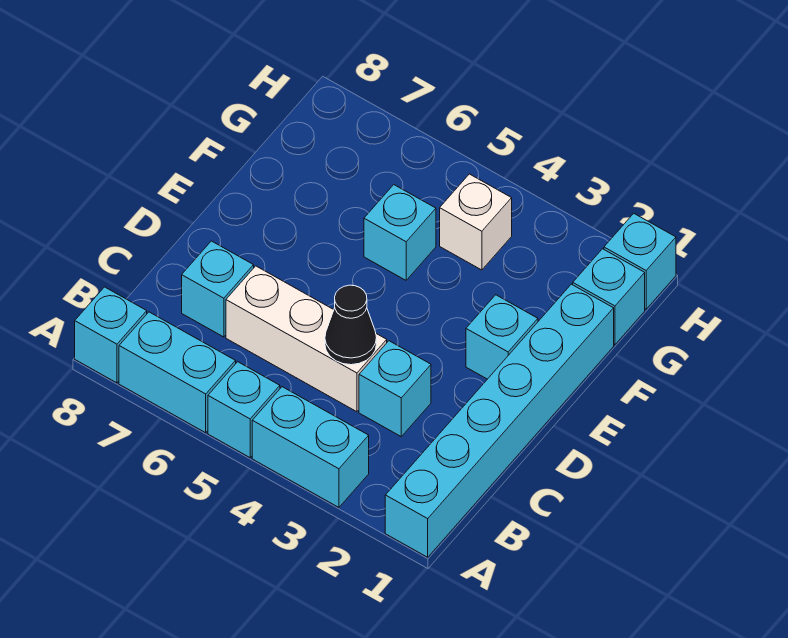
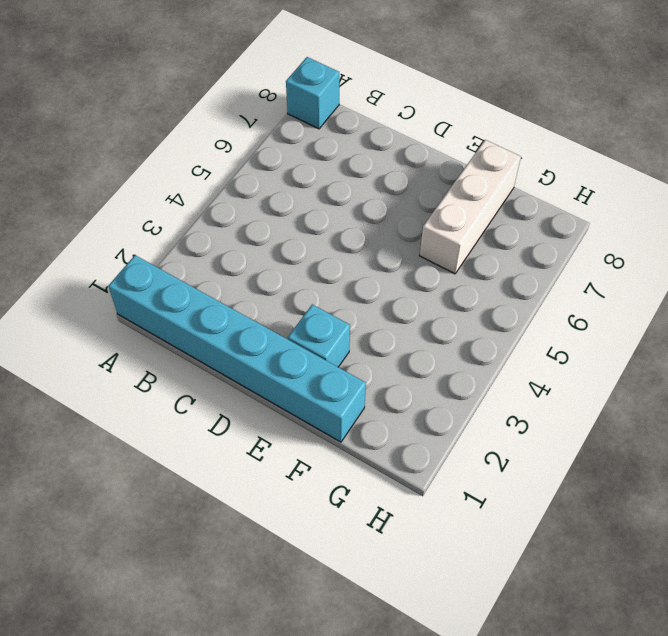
white 1x3 brick [420,140,521,274] -> white 1x3 brick moved to [226,266,387,412]
none -> cyan 1x2 brick [252,387,369,507]
none -> cyan 1x1 brick [208,362,280,458]
none -> cyan 1x2 brick [119,312,236,433]

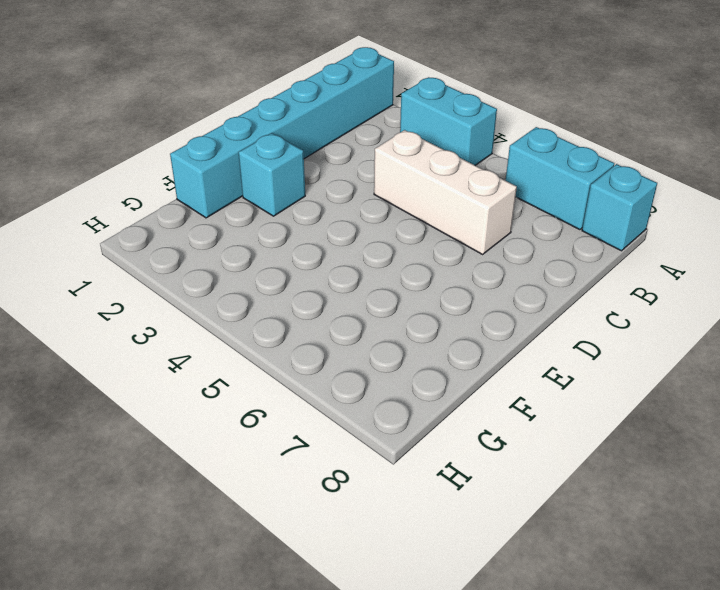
none -> cyan 1x1 brick [208,362,280,458]
none -> cyan 1x1 brick [359,341,431,436]
none -> cyan 1x1 brick [182,241,254,337]

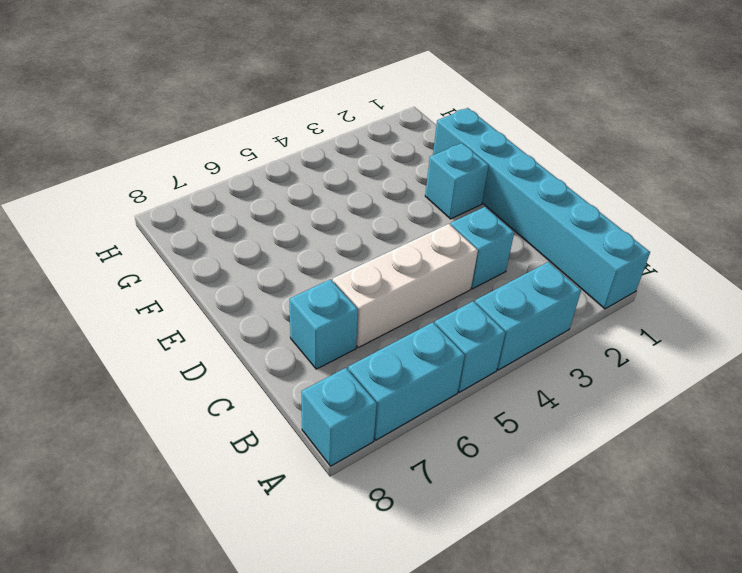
none -> cyan 1x1 brick [364,185,436,280]
none -> cyan 1x1 brick [573,249,645,345]
none -> white 1x1 brick [440,174,512,270]

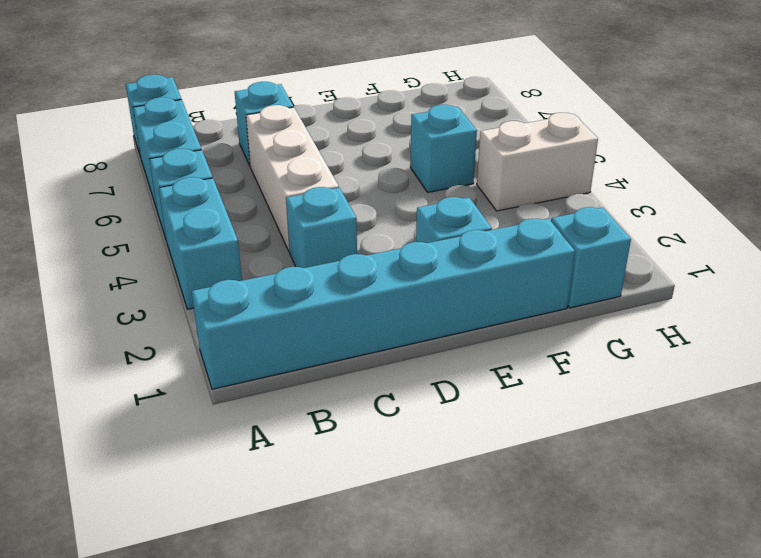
white 1x2 brick [477,113,598,211] -> white 1x1 brick [440,174,512,270]
none -> cyan 1x1 brick [604,213,676,309]
none -> black 1x1 cone [325,285,377,365]

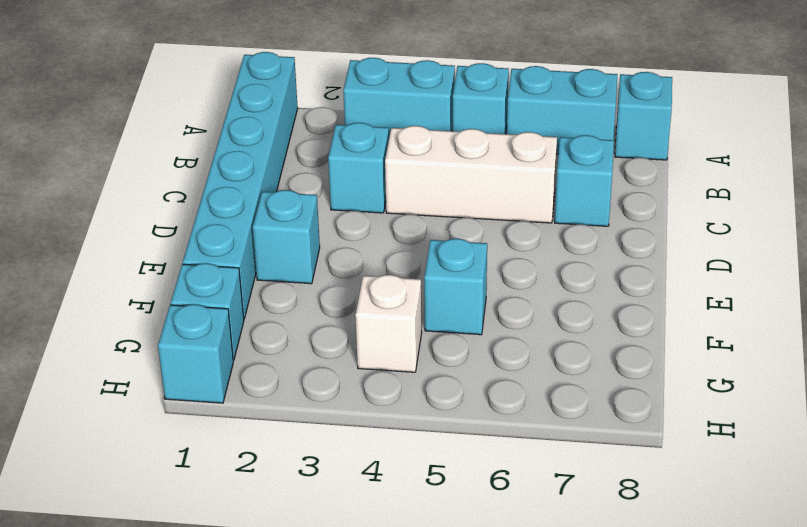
none -> black 1x1 cone [325,285,377,365]

